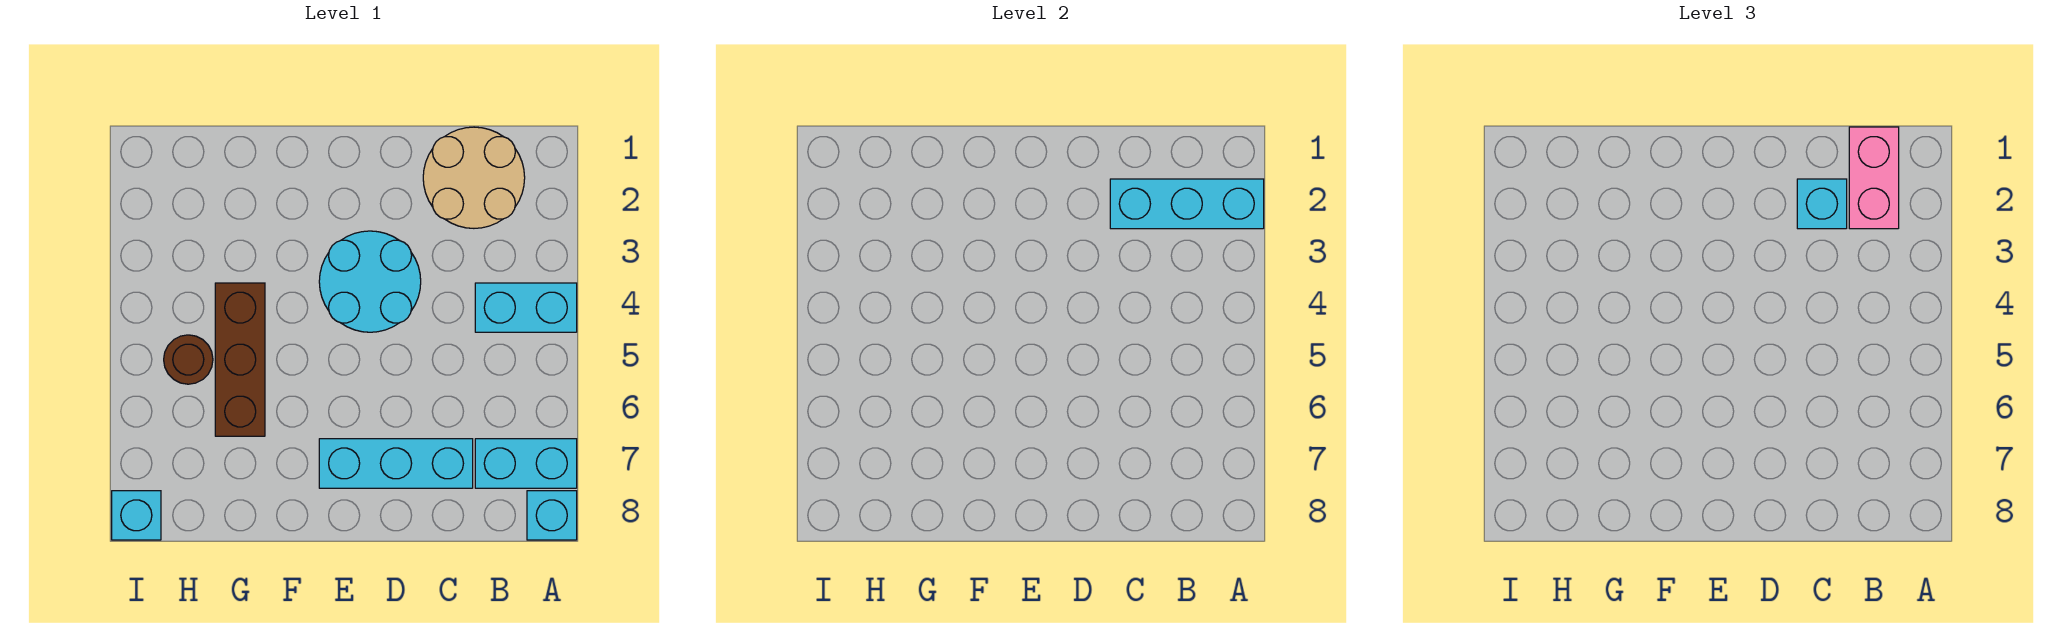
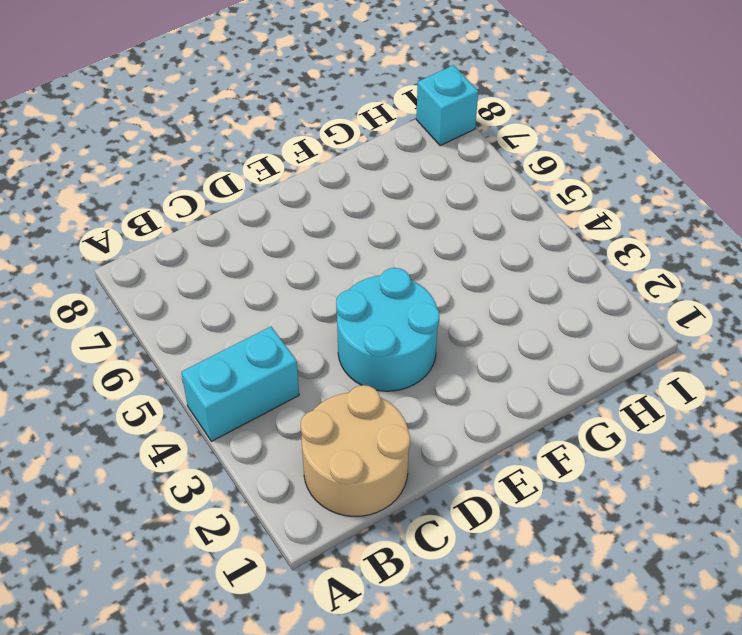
none -> cyan 1x2 brick [475,439,577,488]
none -> cyan 1x1 brick [527,491,577,540]
none -> cyan 1x3 brick [319,439,473,488]

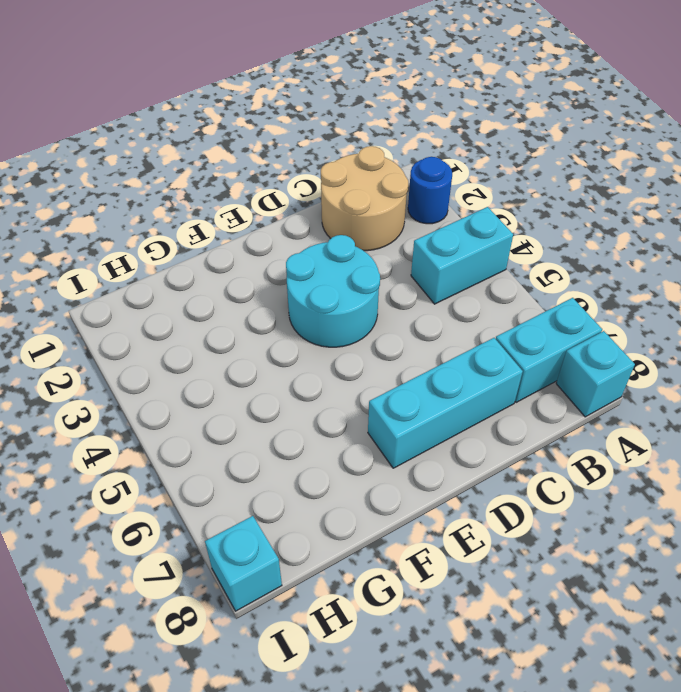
blue 1x1 round brick [408,157,452,224] -> none
none -> brown 1x3 brick [215,283,265,436]
none -> brown 1x1 round brick [164,335,213,384]
none -> cyan 1x3 brick [1110,179,1264,229]

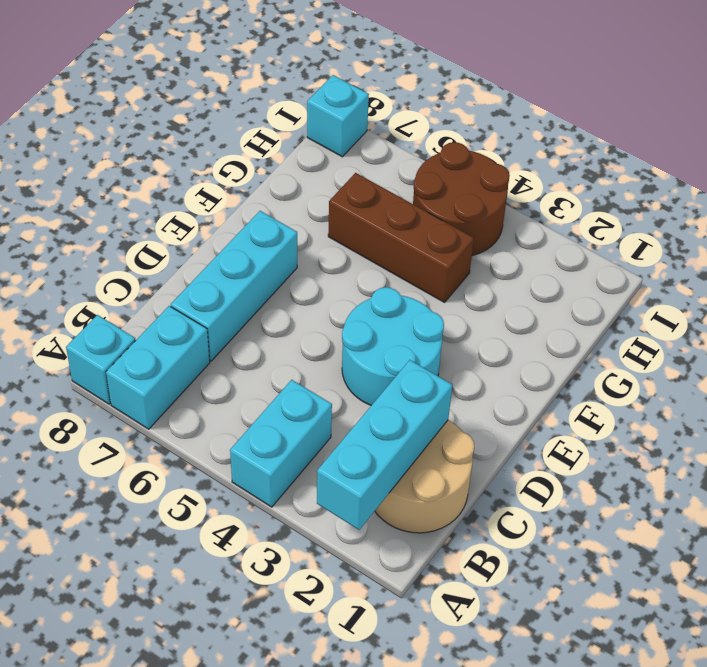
brown 2x2 round brick [413,142,510,255] -> brown 1x1 round brick [164,335,213,384]
none -> pink 1x2 brick [1849,127,1899,229]
none -> cyan 1x1 brick [1797,179,1847,229]

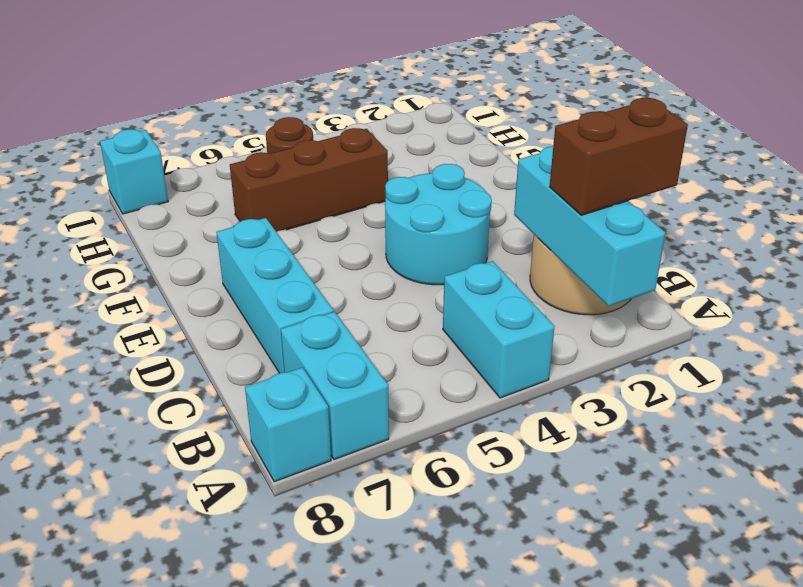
brown 1x2 brick [549,98,688,215] -> pink 1x2 brick [1849,127,1899,229]
none -> cyan 1x1 brick [1797,179,1847,229]

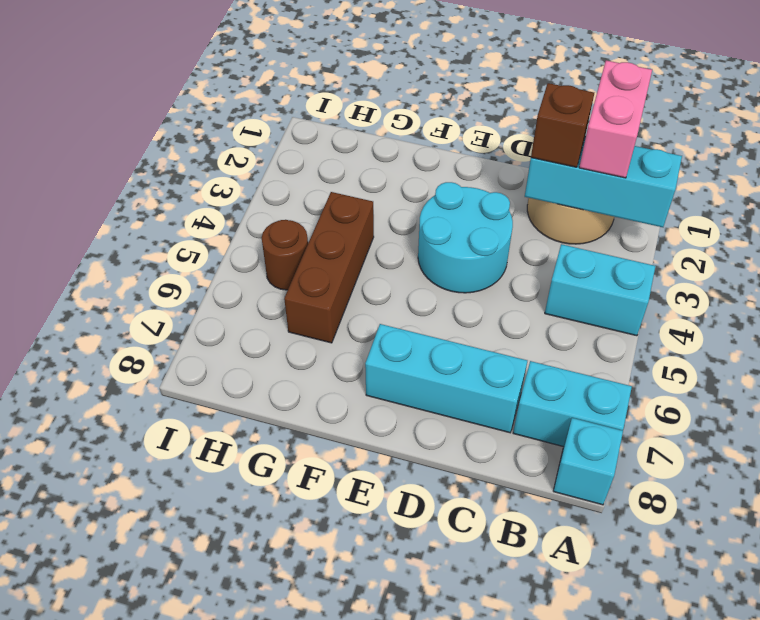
brown 1x1 brick [531,83,594,167] -> cyan 1x1 brick [1797,179,1847,229]
none -> cyan 1x1 brick [112,491,161,540]

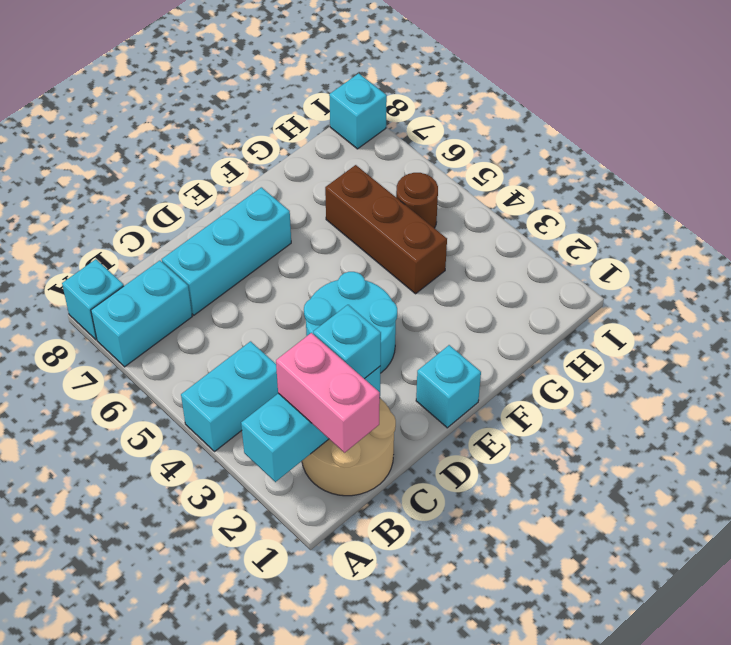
cyan 1x1 brick [416,345,481,428] -> none

